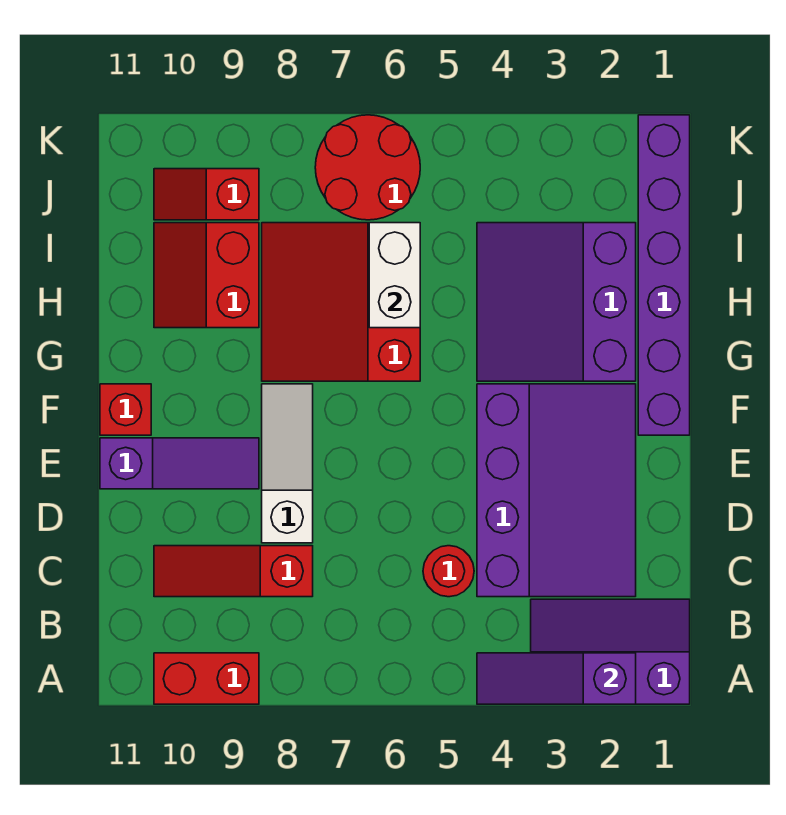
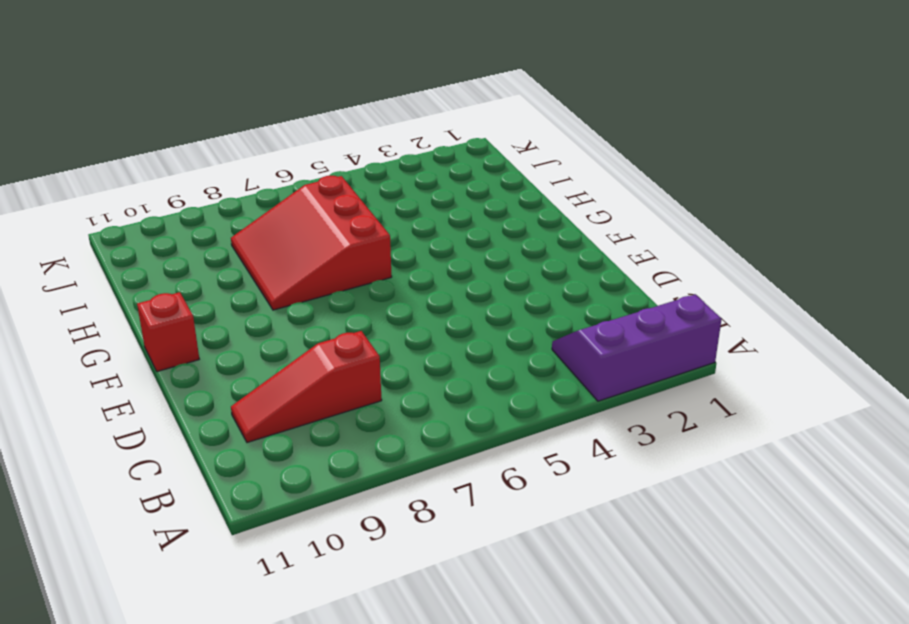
none -> red 1x2 brick [154,653,259,704]
none -> purple 3x4 slope [477,384,636,597]
none -> red 1x1 round brick [423,546,474,597]

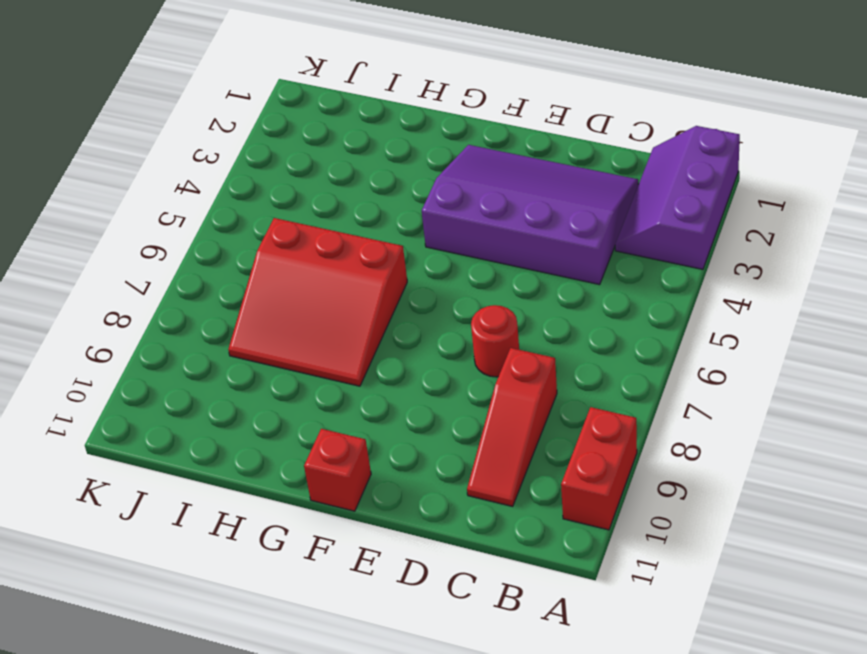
red 1x1 round brick [471,305,519,377] -> red 1x1 round brick moved to [423,546,474,597]
none -> white 1x3 slope [262,384,313,543]
none -> purple 1x3 slope [100,438,259,489]
none -> purple 1x6 brick [638,115,690,435]

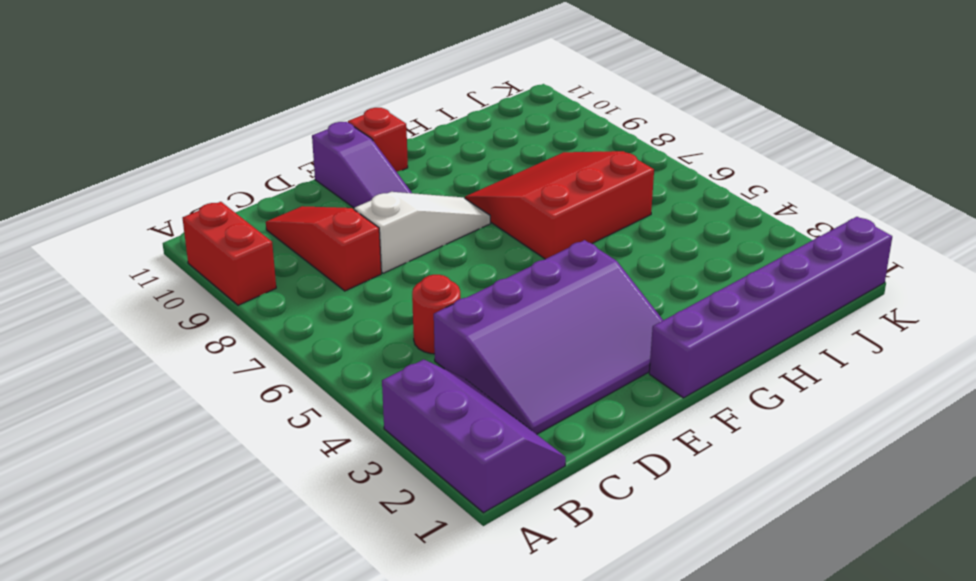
none -> purple 3x3 slope [477,223,636,381]
none -> red 2x2 slope [154,223,259,328]
none -> red 2x2 round brick [315,115,420,220]

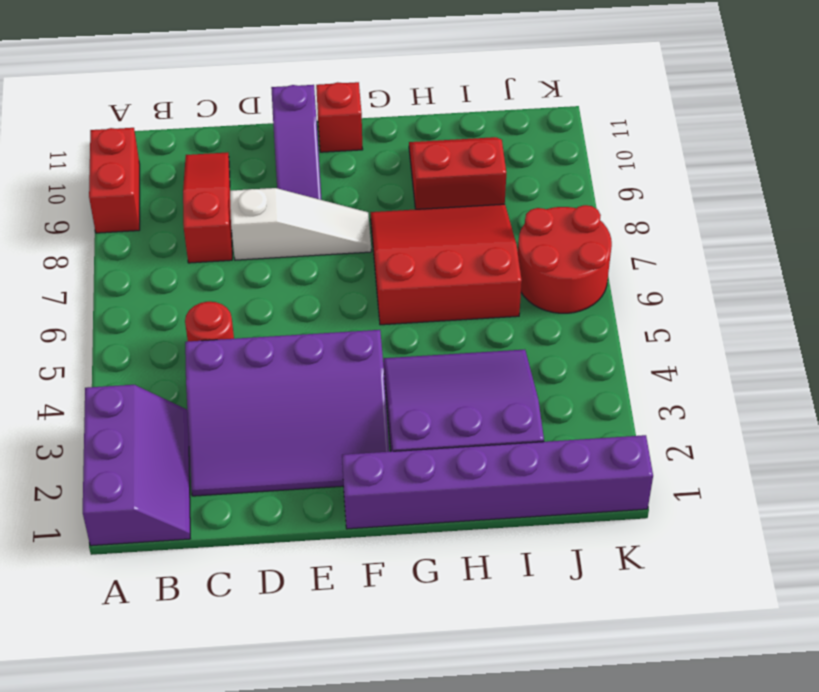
none -> red 1x2 slope [154,169,259,220]
none -> purple 1x3 slope [477,653,636,704]
none -> white 1x2 brick [369,223,420,328]

